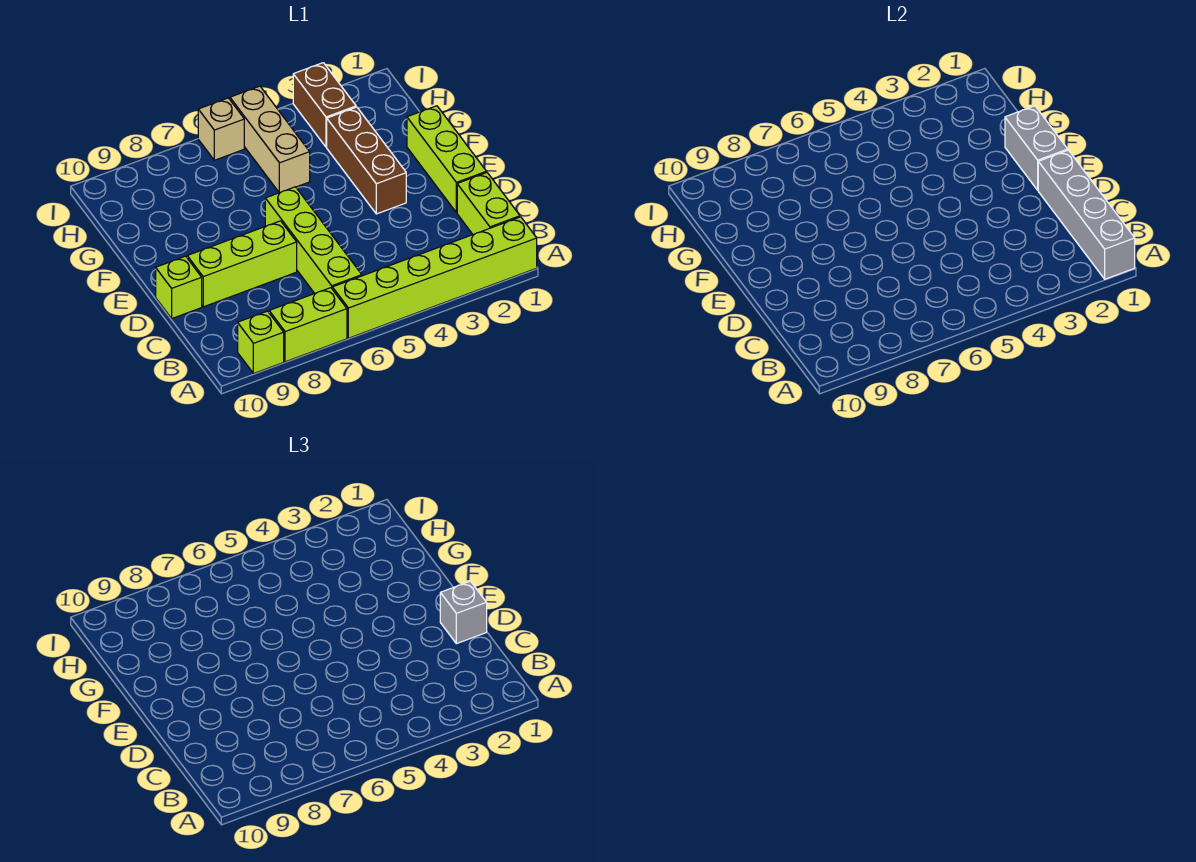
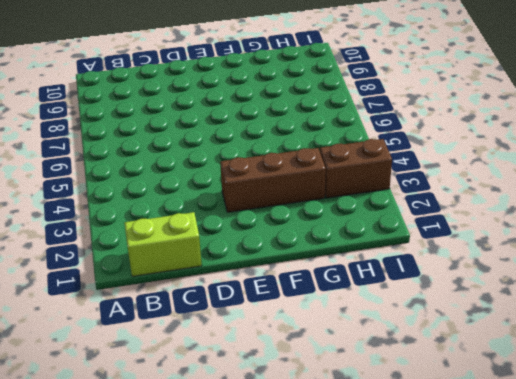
none -> lime 1x6 brick [332,217,537,338]
none -> lime 1x2 brick [269,288,347,362]
none -> lime 1x1 brick [238,311,284,374]

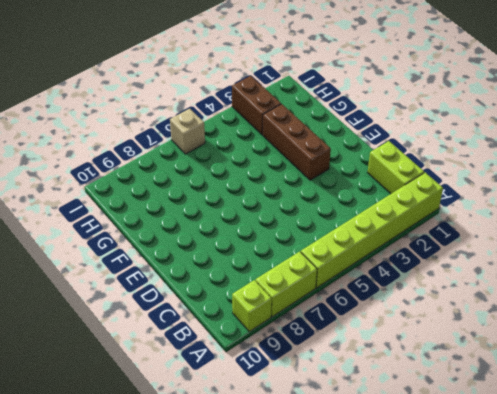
none -> lime 1x4 brick [265,187,362,293]
none -> lime 1x3 brick [407,106,487,213]
none -> lime 1x3 brick [187,221,297,307]

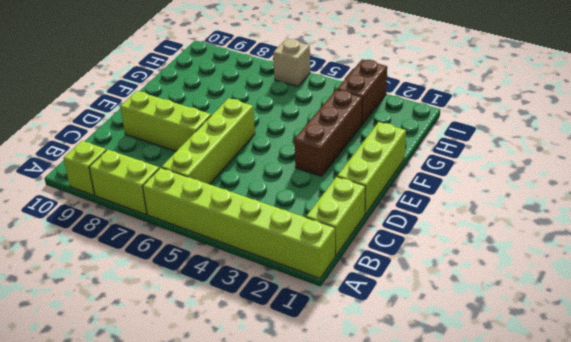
none -> lime 1x1 brick [156,256,202,318]
none -> tan 1x3 brick [230,86,310,193]
none -> grey 1x4 brick [1038,150,1135,279]

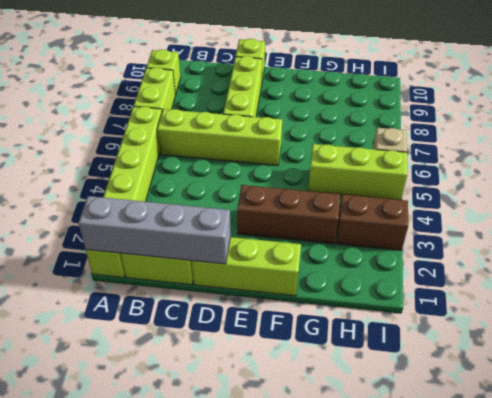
lime 1x3 brick [308,144,407,200] -> tan 1x3 brick [230,86,310,193]
none -> grey 1x2 brick [1005,106,1068,190]
none -> grey 1x1 brick [440,581,487,644]

